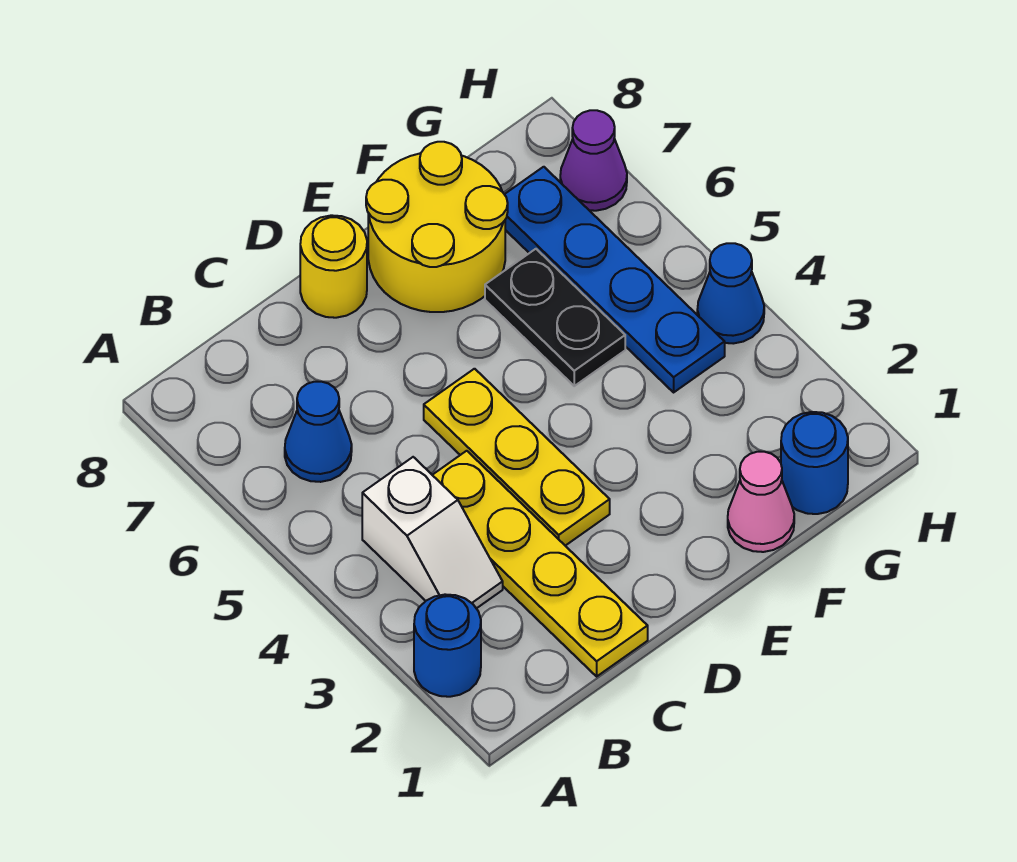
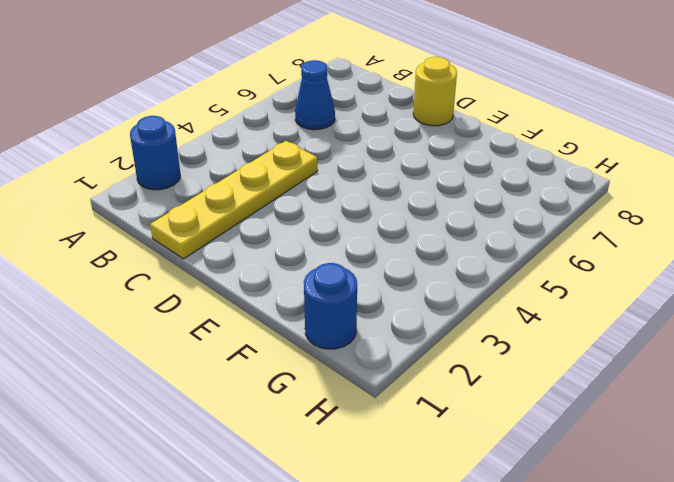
none -> white 1x2 slope [362,457,503,609]
none -> yellow 1x3 plate [424,369,610,546]
none -> yellow 2x2 round brick [366,142,508,312]

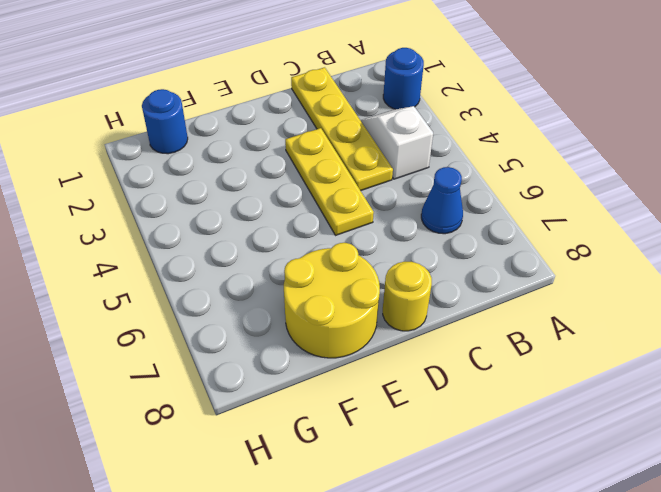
none -> pink 1x1 cone [728,452,794,552]
none -> black 1x2 plate [485,249,625,386]
none -> blue 1x4 plate [504,167,725,392]

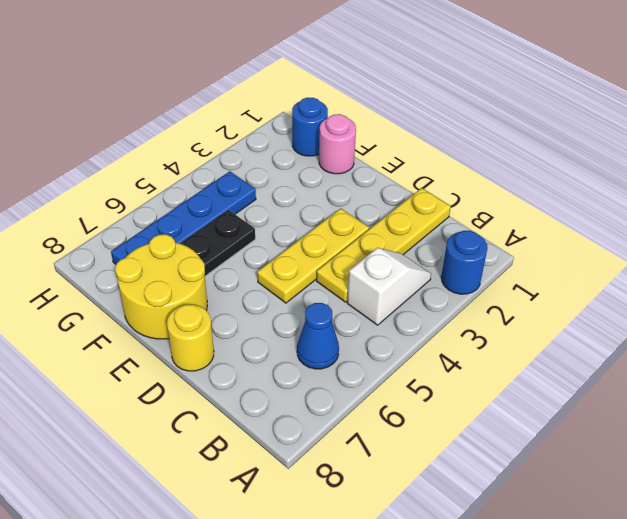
pink 1x1 round brick [319,114,356,174] -> pink 1x1 cone [728,452,794,552]
none -> blue 1x1 cone [697,243,764,344]
none -> purple 1x1 cone [560,110,627,211]

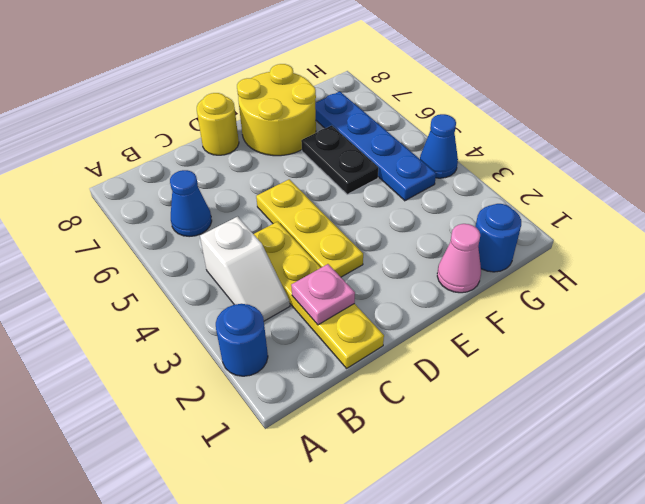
pink 1x1 plate [291,264,355,325] -> none
none -> purple 1x1 cone [560,110,627,211]

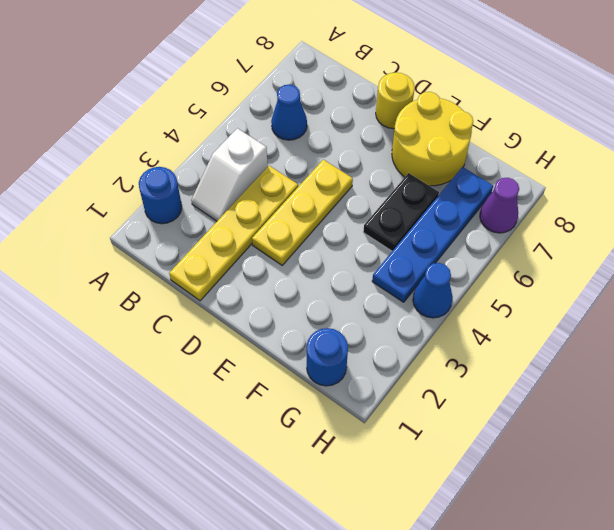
none -> pink 1x1 cone [728,452,794,552]

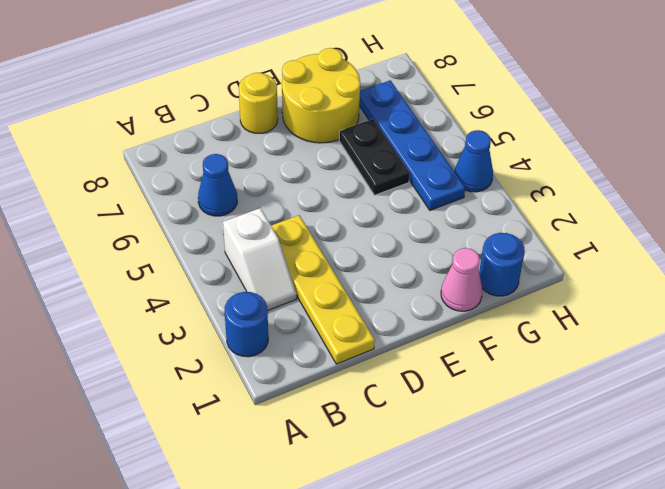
none -> yellow 1x3 plate [424,369,610,546]
none -> purple 1x1 cone [560,110,627,211]

